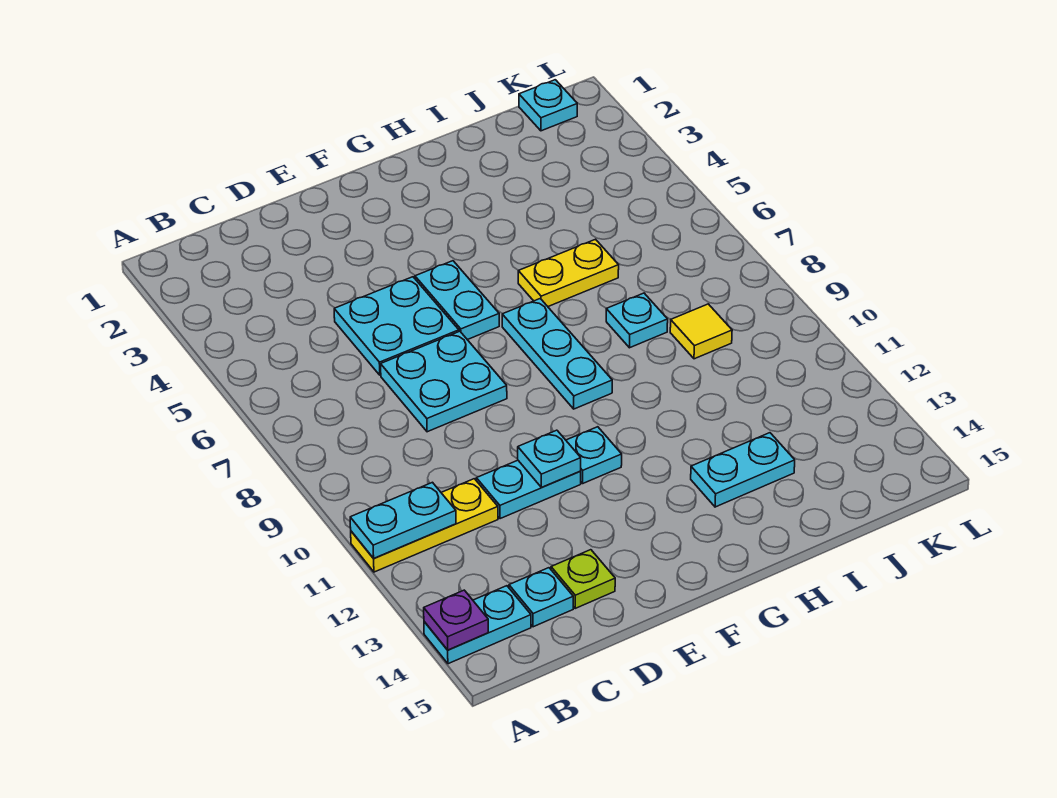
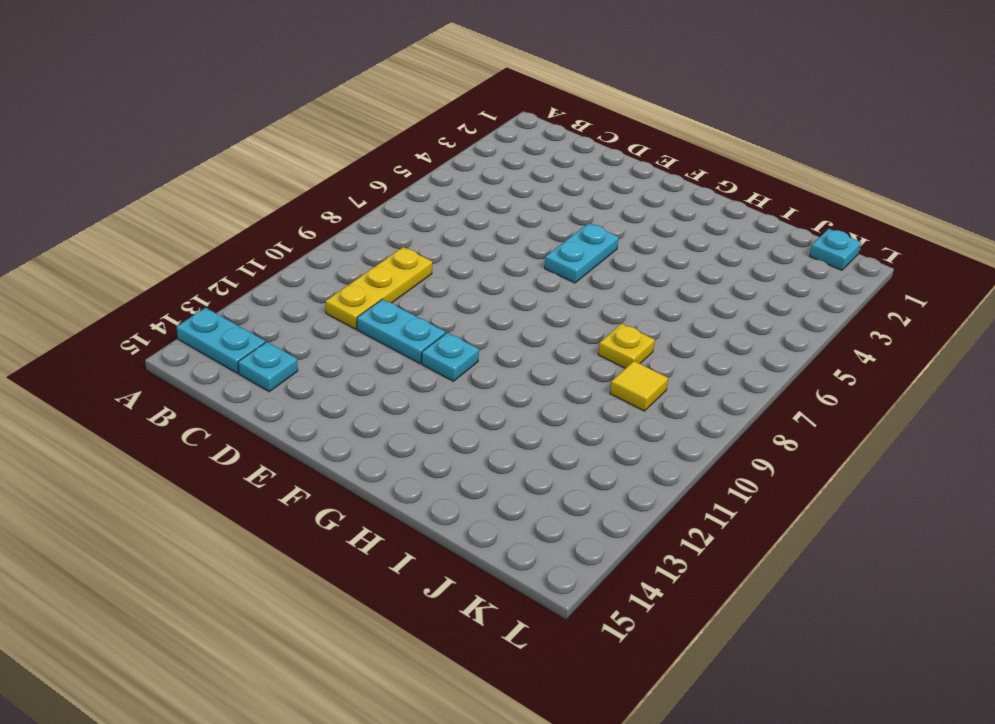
yellow 1x3 plate [326,247,432,329] -> yellow 1x3 plate turned to [351,479,498,572]
yellow 1x1 plate [598,323,655,368] -> cyan 1x1 plate [606,293,668,348]
none -> cyan 2x2 plate [334,277,459,375]
none -> cyan 2x2 plate [381,331,507,432]
none -> lime 1x1 plate [551,550,615,608]

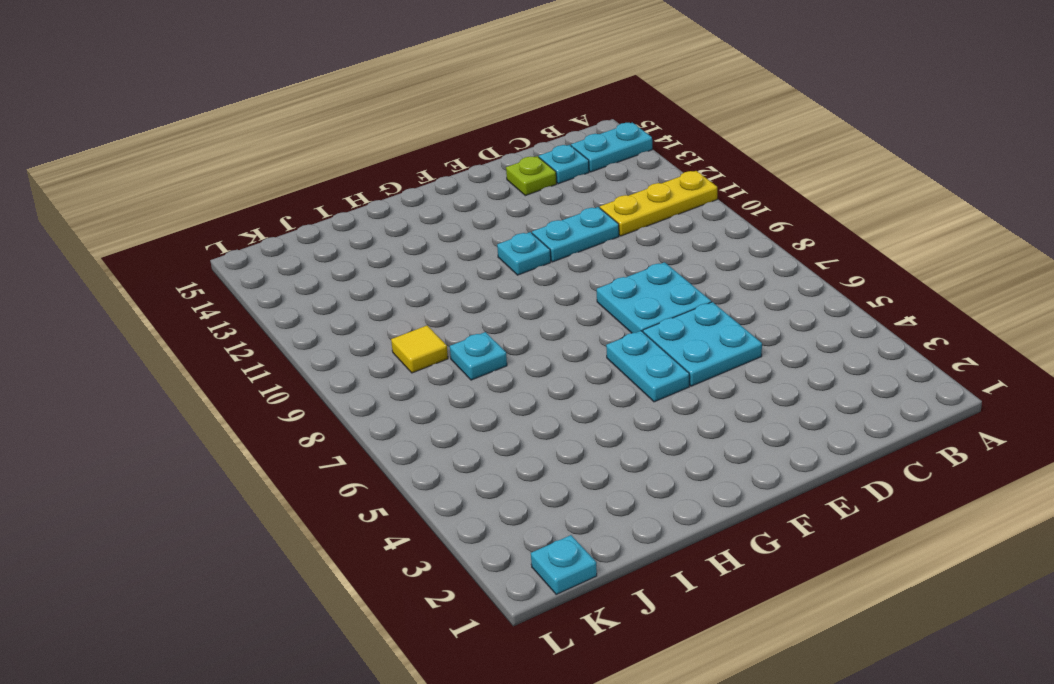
none -> cyan 1x3 plate [502,299,612,409]
none -> yellow 1x2 plate [518,239,619,306]
none -> cyan 1x2 plate [691,433,795,507]

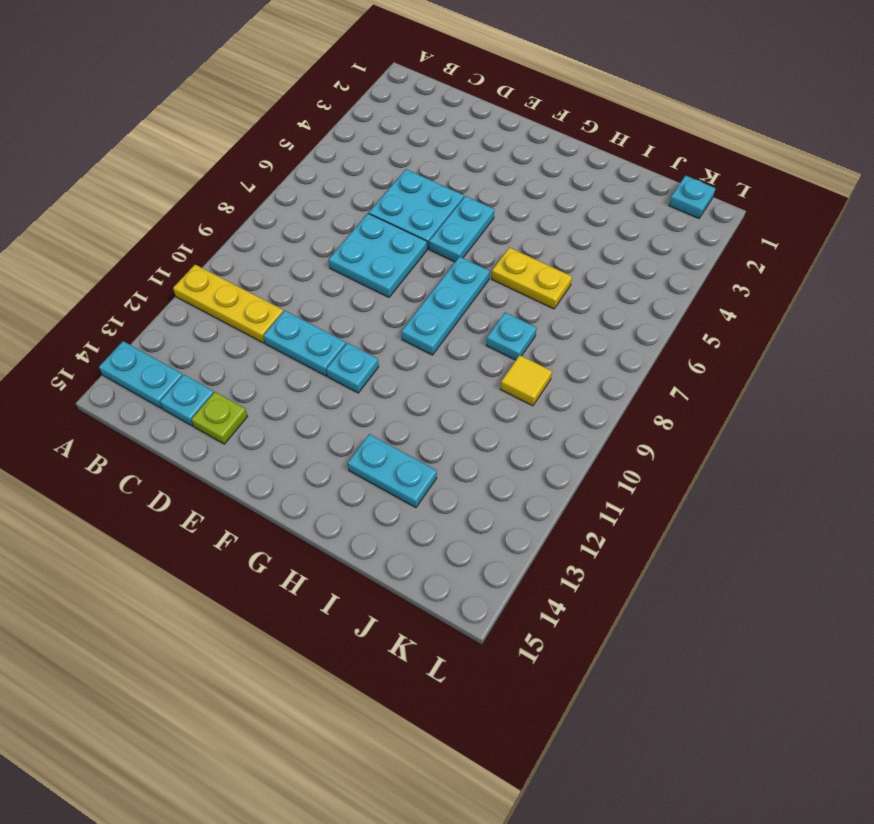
none -> cyan 1x2 plate [350,482,456,558]
none -> purple 1x1 plate [424,590,488,650]
none -> cyan 1x1 plate [518,430,581,487]

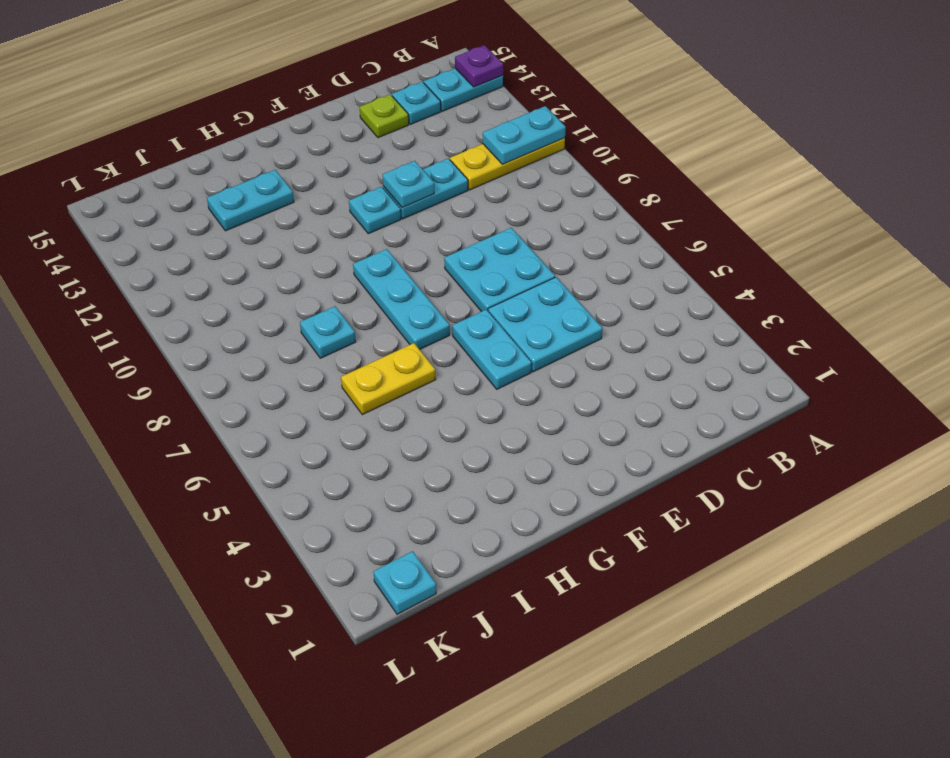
none -> yellow 1x1 tile [670,304,732,359]

